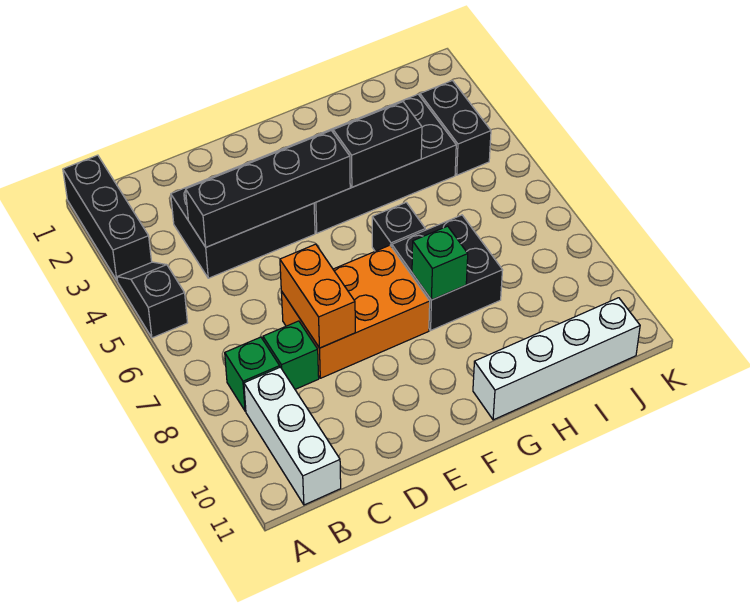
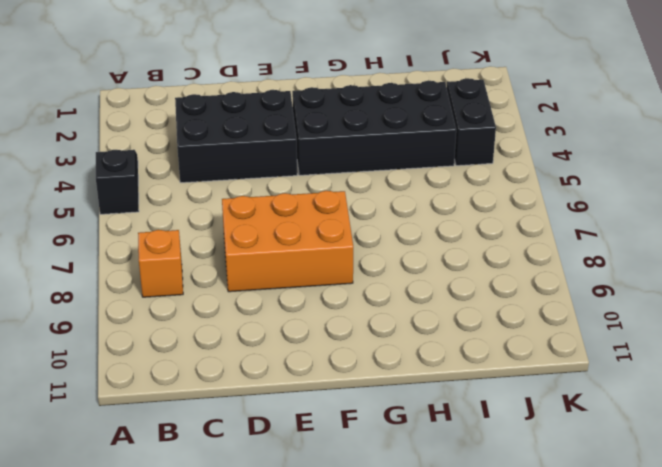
orange 1x1 brick [138,230,183,297] -> green 1x1 brick [225,337,280,411]
none -> black 1x3 brick [63,155,152,280]
none -> white 1x3 brick [244,367,341,505]
none -> green 1x1 brick [263,321,319,389]

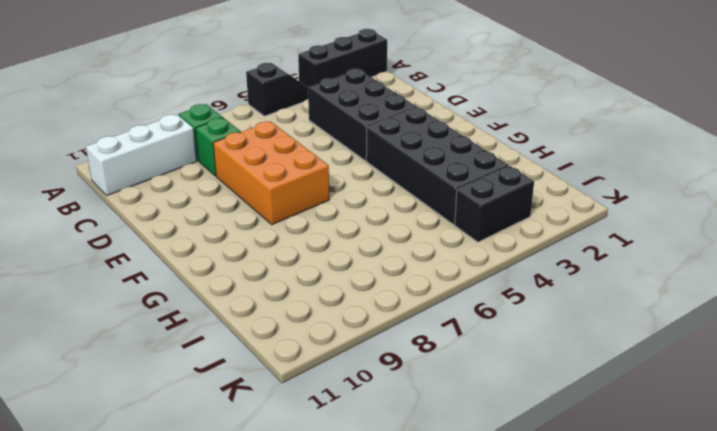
none -> black 1x1 brick [372,202,425,251]
none -> black 2x2 brick [392,215,503,330]
none -> white 1x4 brick [473,298,640,420]

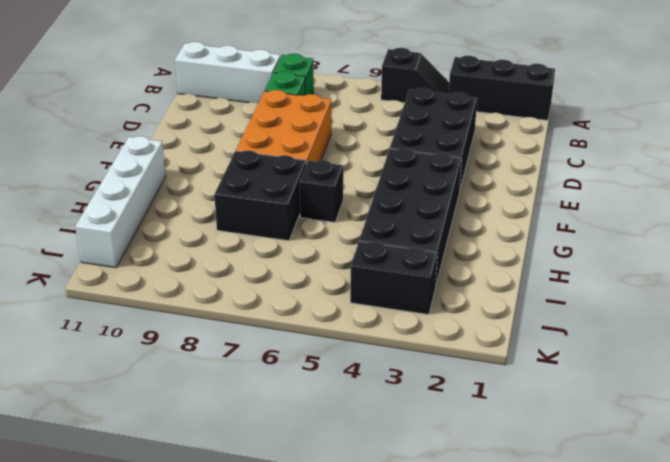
none -> black 1x4 brick [186,130,350,247]
none -> orange 1x2 brick [280,244,355,348]
none -> black 1x2 brick [333,102,422,187]

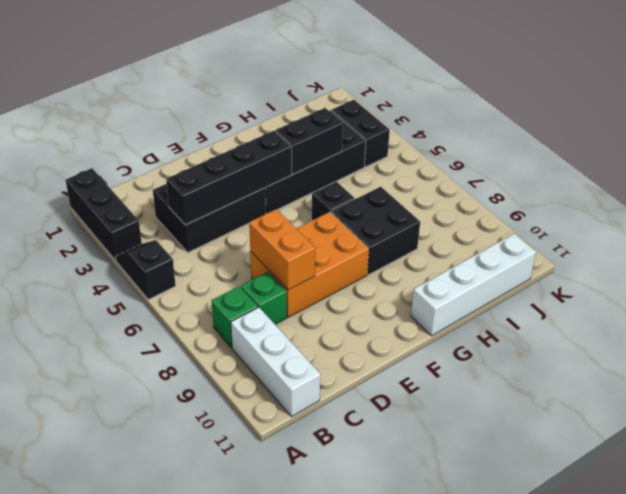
none -> green 1x1 brick [412,226,468,300]

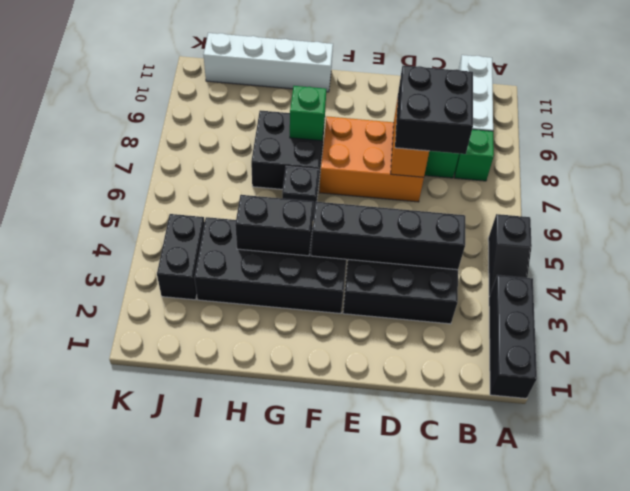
black 2x2 brick [395,66,473,154] -> none

